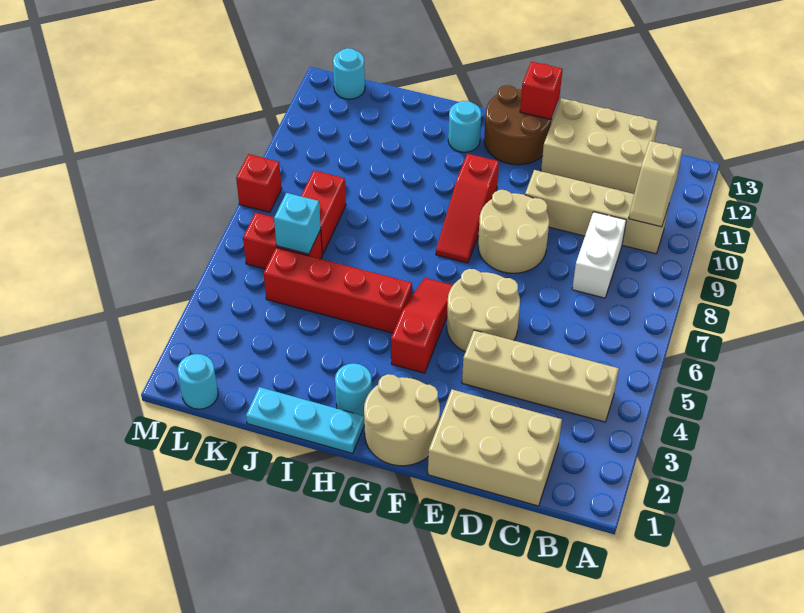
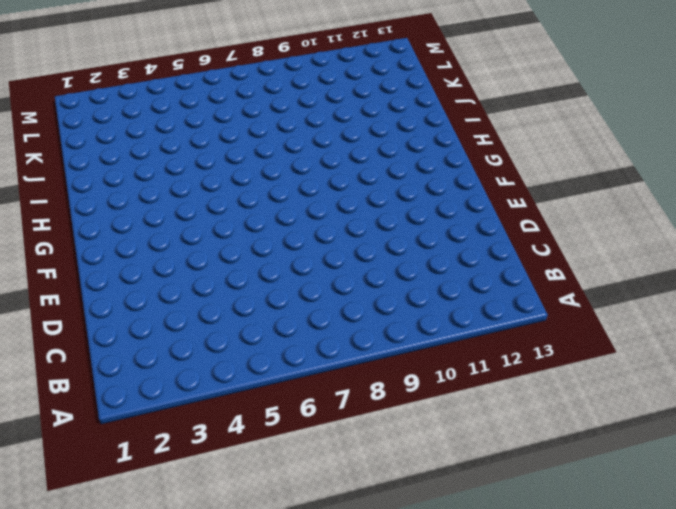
none -> tan 1x4 brick [462,330,619,422]
none -> tan 1x4 brick [525,170,669,254]
none -> tan 2x3 brick [428,389,562,506]

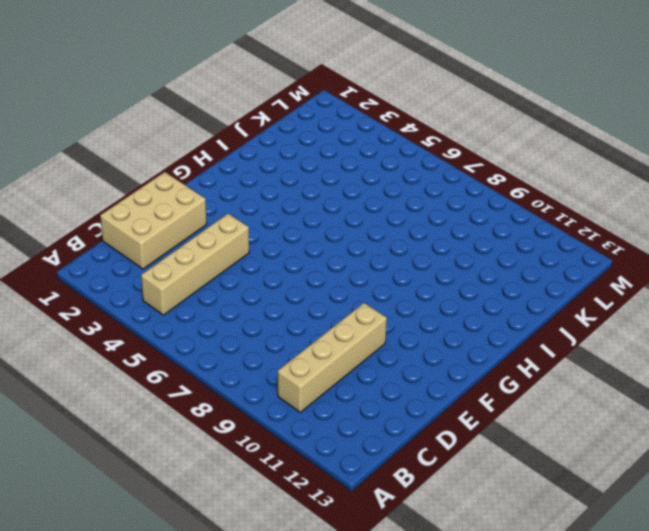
none -> white 1x2 brick [572,212,626,298]
none -> tan 2x3 brick [541,98,658,194]
none -> tan 2x2 round brick [447,269,520,352]

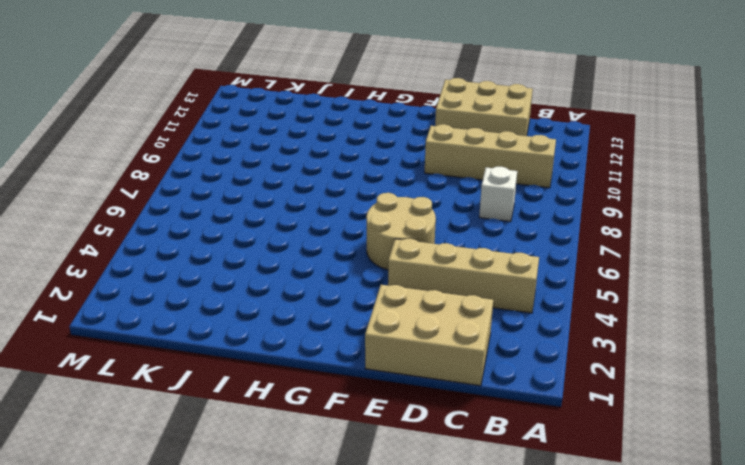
white 1x1 brick [479,167,517,222] -> white 1x2 brick [572,212,626,298]
none -> tan 2x2 round brick [478,190,549,273]
none -> tan 2x2 round brick [364,374,440,466]
none -> brown 2x2 round brick [484,85,552,165]

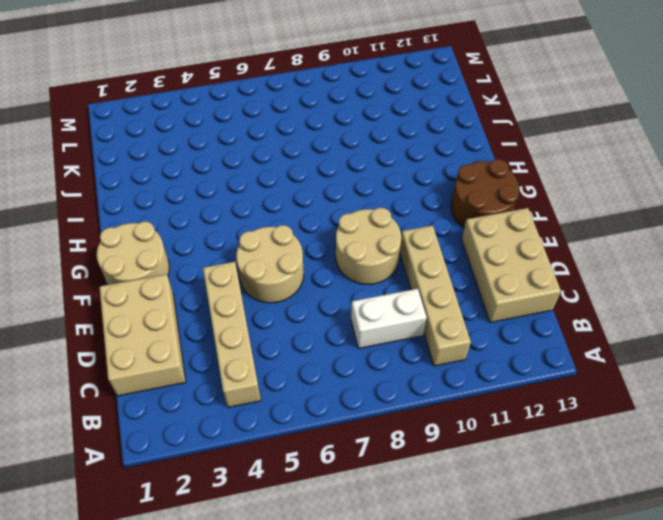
none -> red 1x3 slope [391,278,453,373]
none -> red 1x3 slope [436,154,499,263]
none -> cyan 1x3 plate [246,387,364,453]

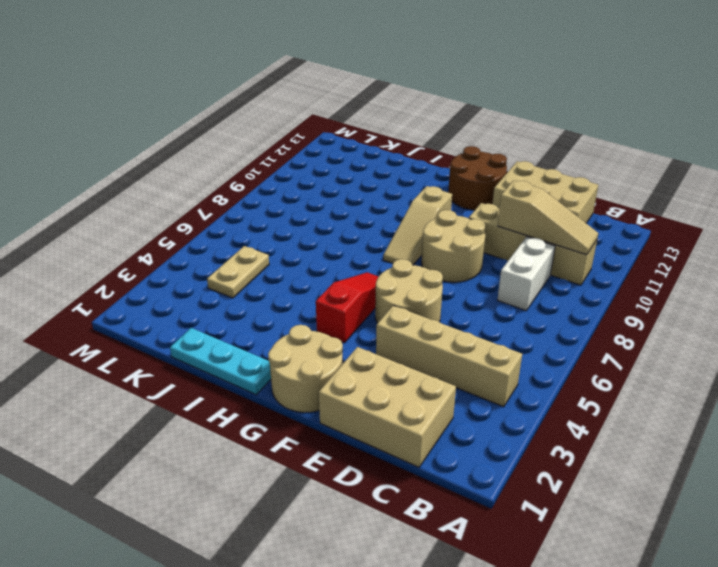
tan 1x3 slope [498,180,598,255] -> tan 1x2 slope [629,141,683,227]
tan 1x3 slope [383,186,452,265] -> red 1x3 slope [436,154,499,263]
tan 1x2 plate [207,246,269,298] -> red 1x4 brick [263,247,412,333]
none -> cyan 1x1 round brick [335,363,372,416]
none -> cyan 1x1 round brick [448,101,481,152]
none -> red 1x2 brick [243,213,322,269]

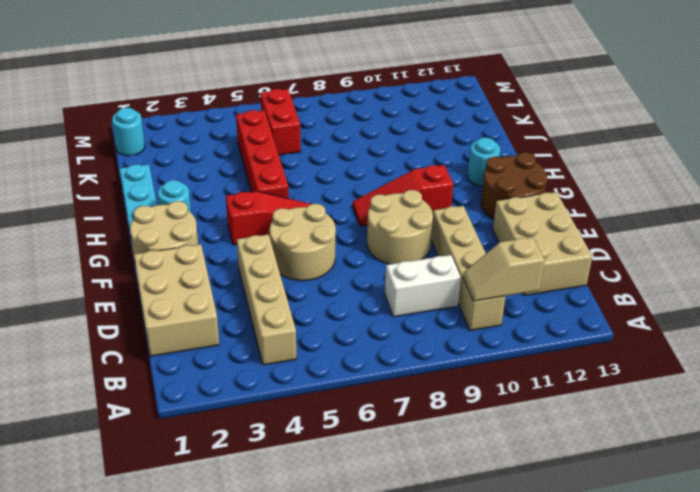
none -> red 1x2 brick [301,170,346,255]
none -> cyan 1x1 round brick [333,48,365,99]
none -> red 1x1 brick [236,154,282,212]

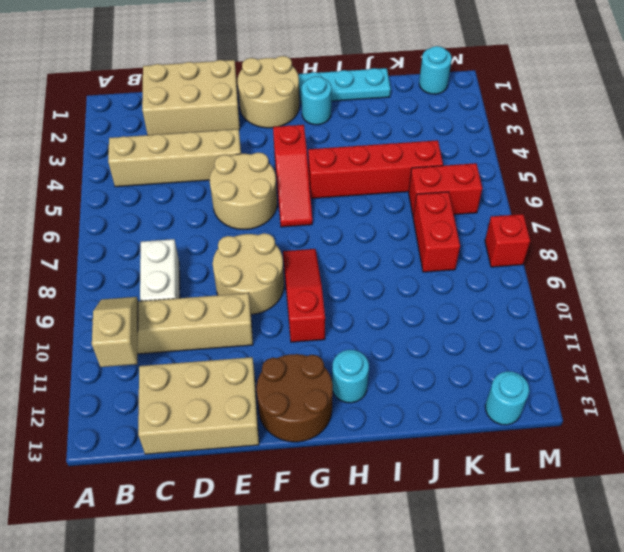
none -> red 1x1 brick [520,62,563,119]
none -> cyan 1x1 brick [274,193,321,254]

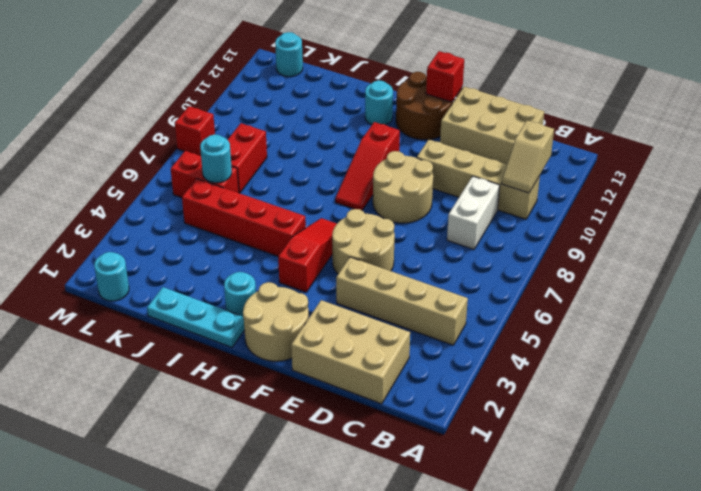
cyan 1x1 round brick [200,134,232,183] -> cyan 1x1 brick [274,193,321,254]

